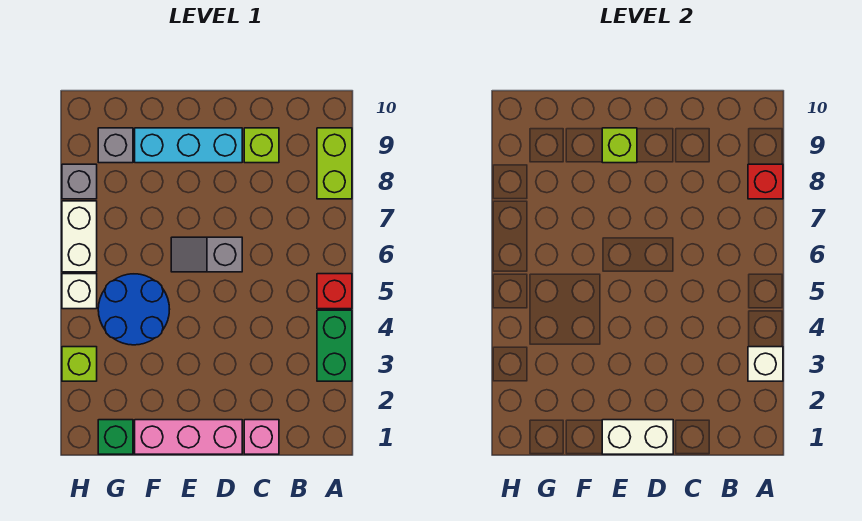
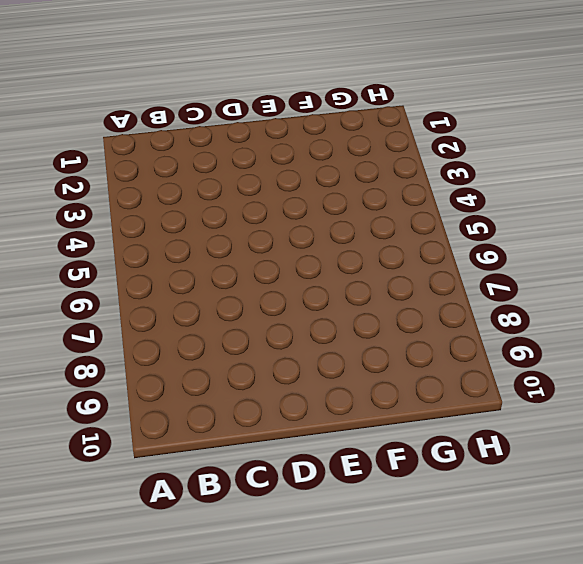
none -> green 1x2 brick [317,310,352,381]
none -> red 1x1 brick [317,274,352,309]
none -> lime 1x2 brick [317,128,352,199]

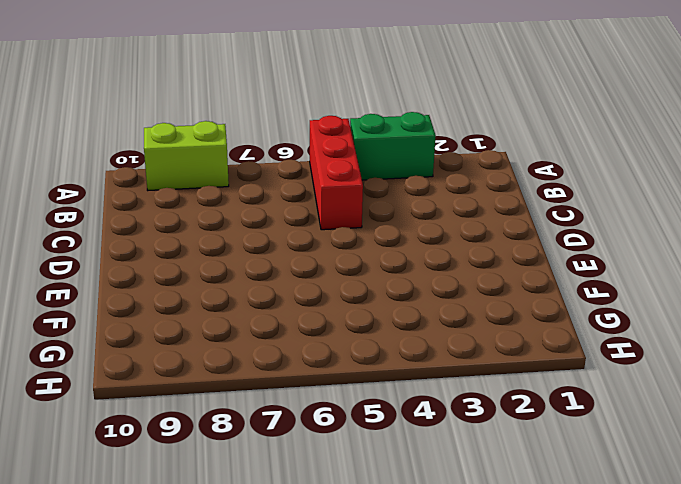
red 1x3 brick [310,116,363,230] -> red 1x1 brick [317,274,352,309]
none -> pink 1x1 brick [244,420,279,454]
none -> lime 1x1 brick [244,128,279,163]
none -> pink 1x3 brick [135,420,242,454]

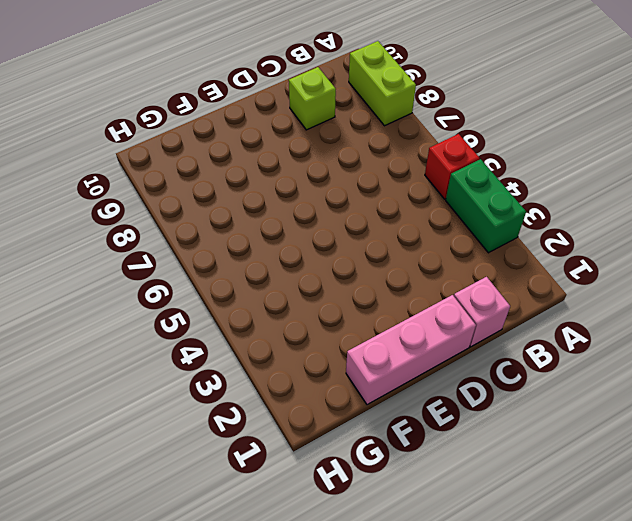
none -> grey 1x2 slope [171,237,242,272]
none -> cyan 1x3 brick [135,128,242,163]
none -> blue 2x2 round brick [98,274,170,345]

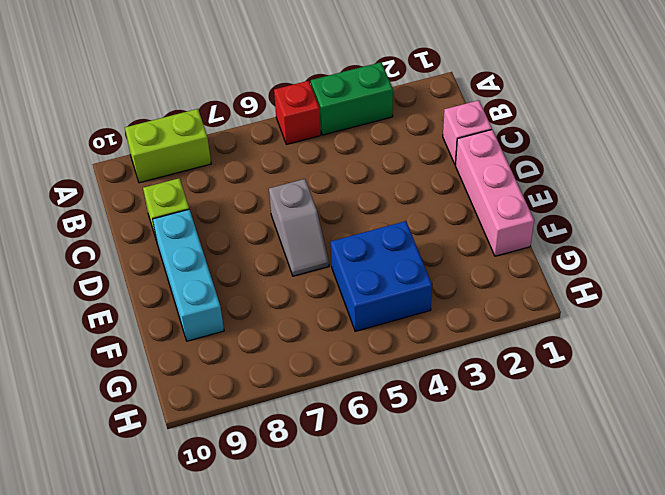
blue 2x2 brick [331,221,432,331] -> blue 2x2 round brick [98,274,170,345]
none -> green 1x1 brick [98,420,133,454]
none -> grey 1x1 brick [98,128,133,163]
none -> lime 1x1 brick [62,347,97,381]

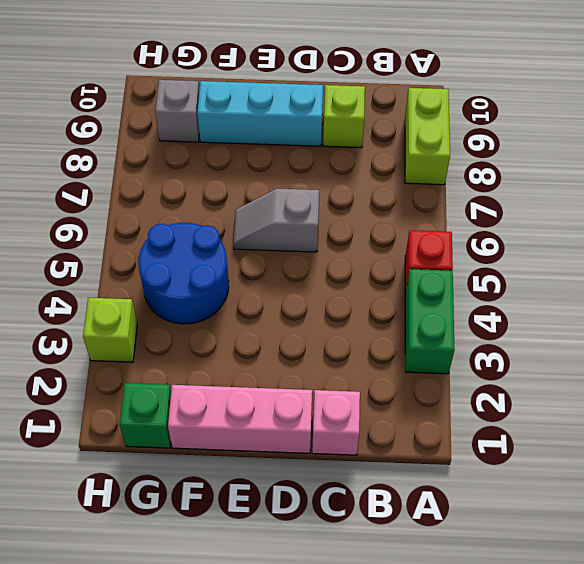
none -> white 1x1 brick [62,274,97,309]
none -> white 1x2 brick [62,201,97,272]
none -> grey 1x1 brick [62,164,97,199]

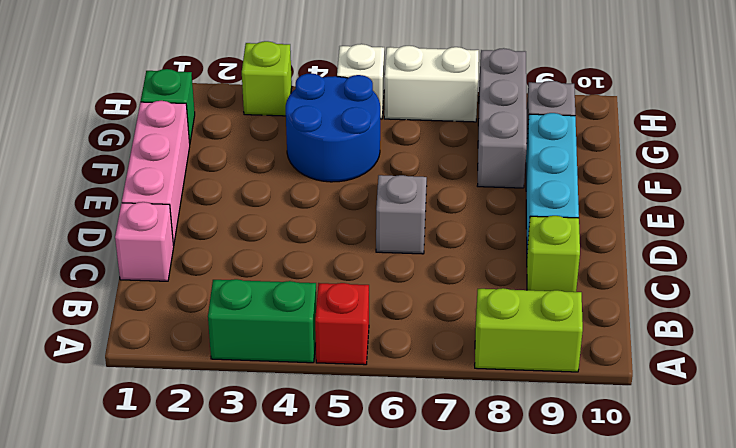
grey 1x3 brick [478,48,527,188] -> grey 1x1 brick [62,164,97,199]
none -> white 1x1 brick [748,347,783,381]
none -> red 1x1 brick [748,164,783,199]
none -> white 1x2 brick [602,420,673,454]

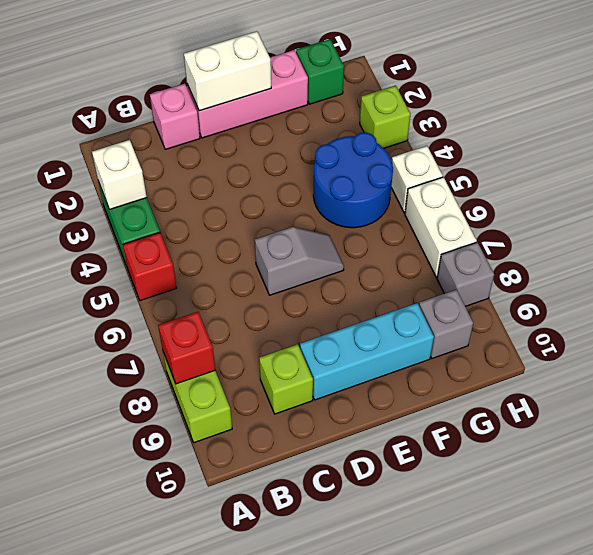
none -> lime 1x1 brick [602,128,637,163]

